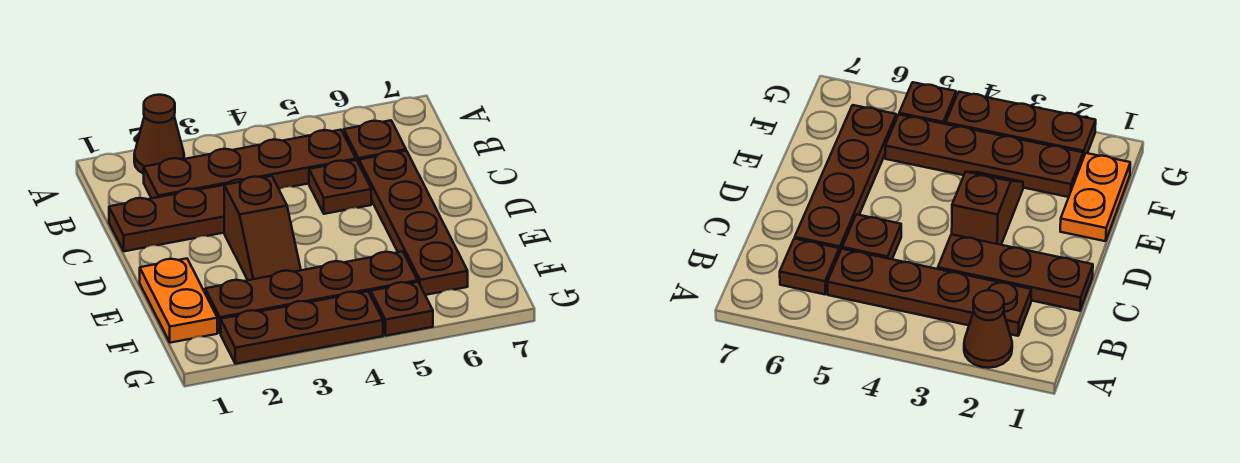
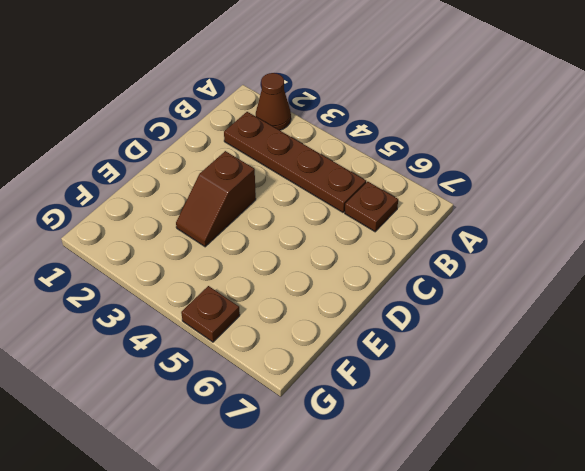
none -> brown 1x3 plate [109,179,243,251]
none -> brown 1x1 plate [309,160,371,214]

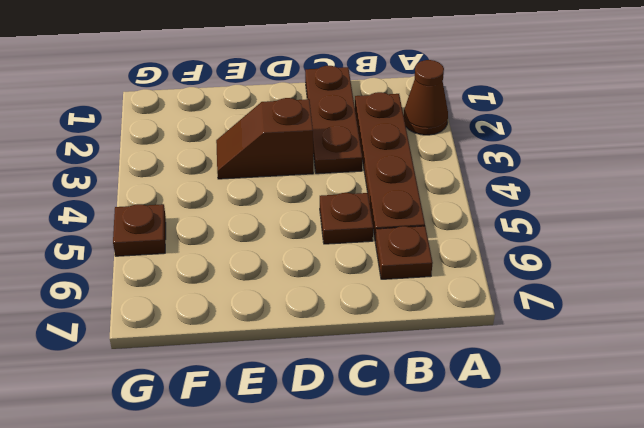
none -> brown 1x4 plate [359,151,468,295]
none -> orange 1x2 plate [140,259,217,343]

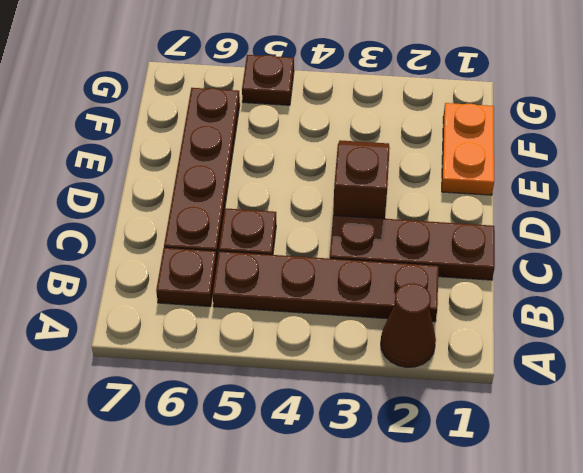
none -> brown 1x4 plate [205,251,418,333]
none -> brown 1x3 plate [221,291,383,364]

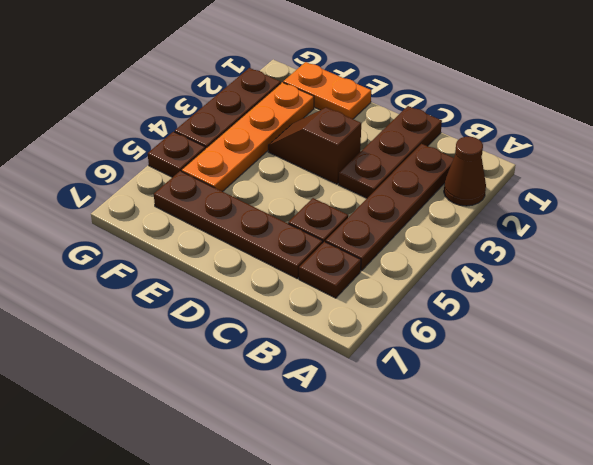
orange 1x4 plate [181,82,314,192] -> brown 1x4 plate [205,251,418,333]

